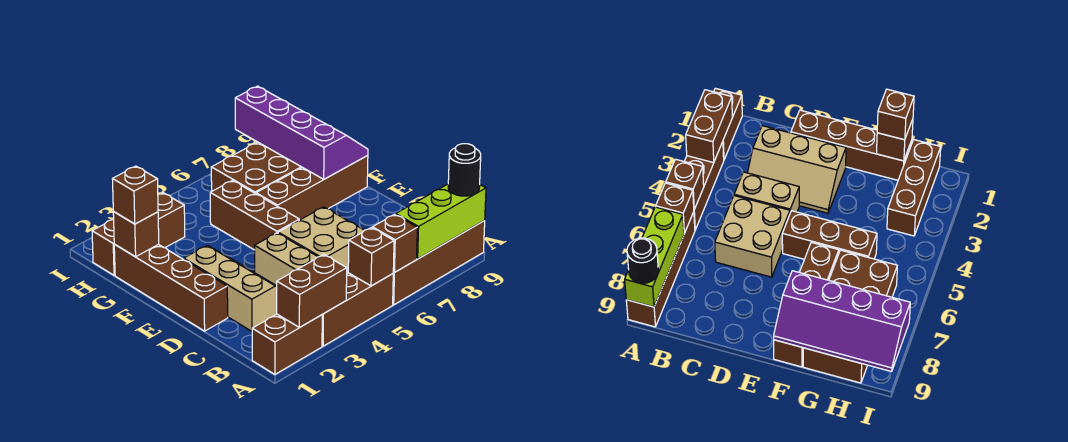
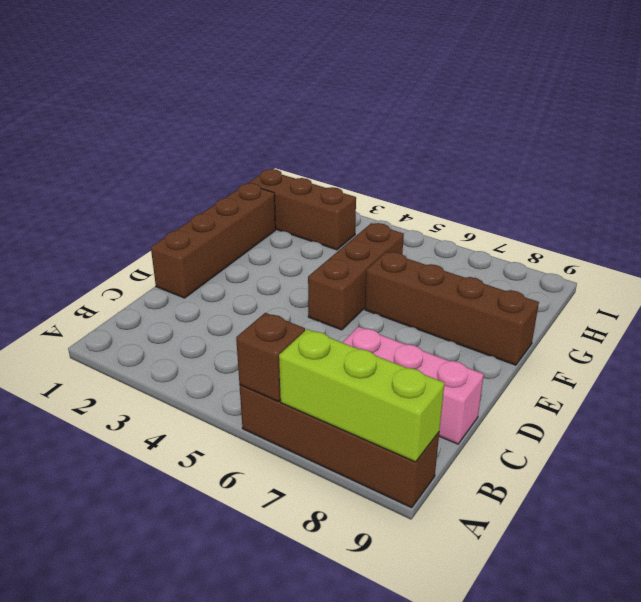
pink 1x3 brick [342,327,484,444] -> none
none -> brown 1x2 brick [252,314,322,374]
none -> brown 1x3 brick [322,273,393,346]
none -> tan 2x3 slope [184,245,277,331]

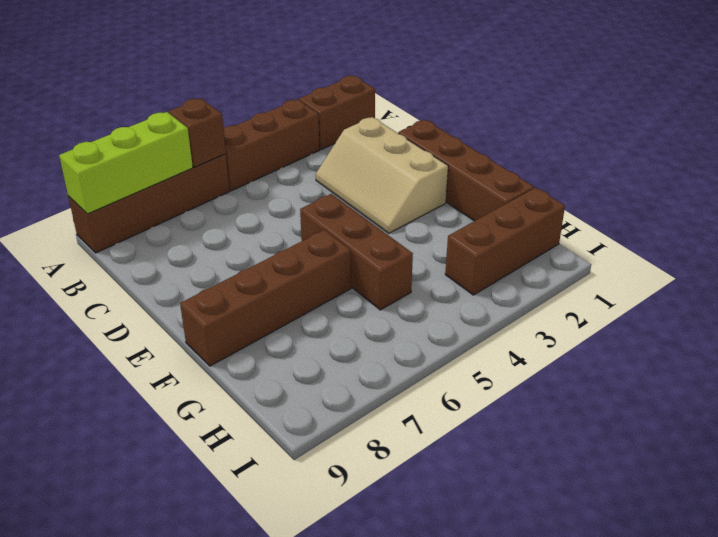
none -> tan 1x2 brick [255,233,318,286]
none -> tan 2x2 brick [278,207,364,274]
none -> brown 2x4 brick [211,142,302,194]

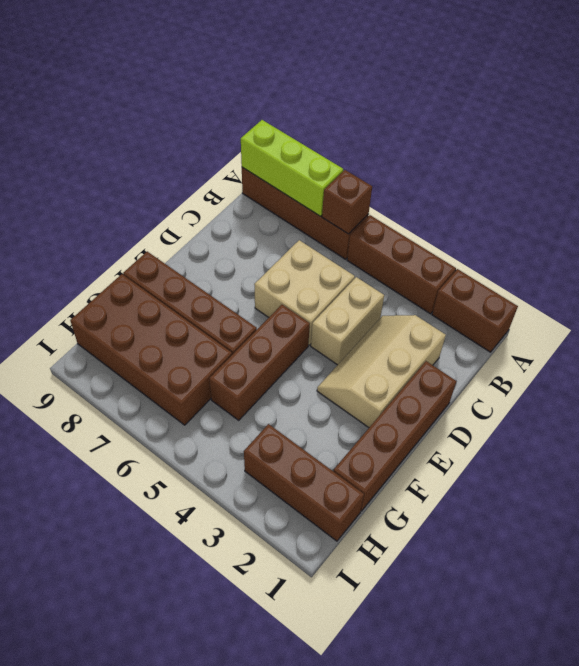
none -> brown 1x2 brick [277,255,347,327]
none -> brown 1x1 brick [348,228,394,286]
none -> purple 2x4 slope [235,86,368,179]

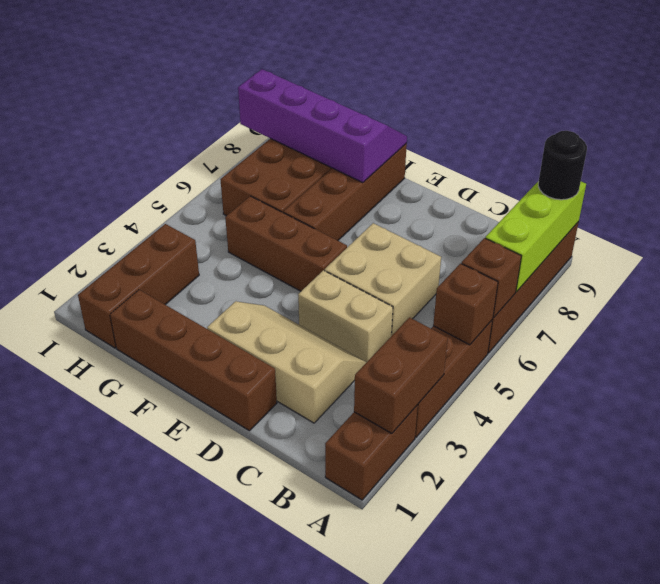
none -> brown 1x1 brick [113,212,159,257]
none -> brown 1x1 brick [113,166,158,224]

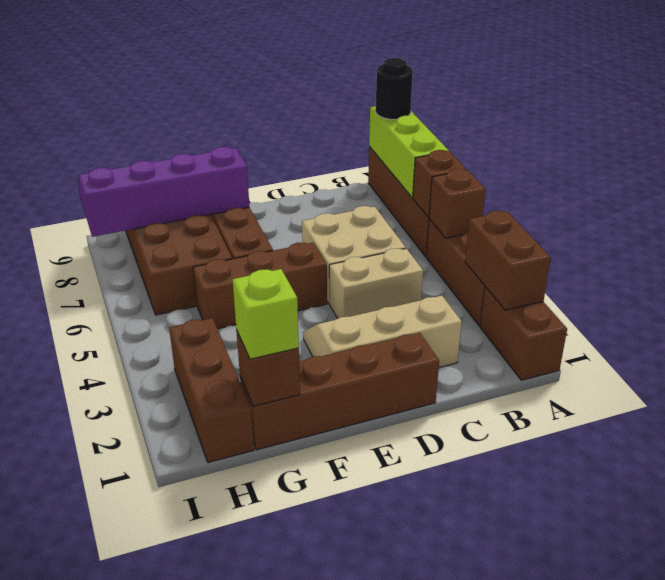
lime 1x1 brick [232,269,299,359] -> brown 1x1 brick [113,166,158,224]

